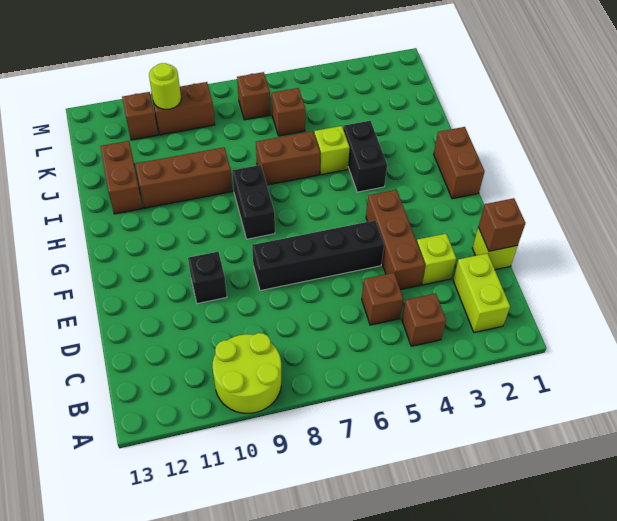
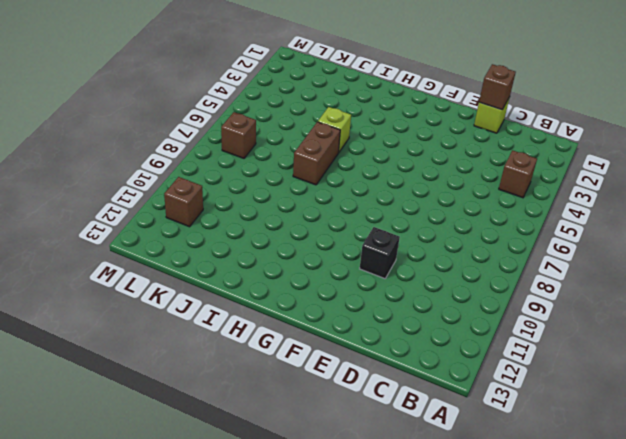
none -> lime 2x2 round brick [212,333,281,413]
none -> lime 1x2 brick [453,253,510,333]
none -> brown 1x1 brick [362,273,403,325]

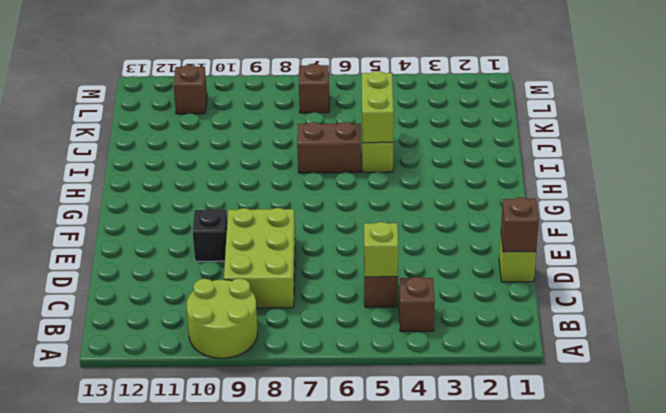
lime 1x1 brick [364,222,398,277] -> lime 1x1 brick moved to [417,234,456,285]
lime 2x3 brick [224,208,295,308] -> black 1x4 brick [252,220,384,291]
lime 1x2 brick [362,71,394,143] -> lime 1x2 brick moved to [453,253,510,333]
none -> brown 1x3 brick [366,190,425,290]
none -> brown 1x2 brick [434,127,485,199]
none -> black 1x2 brick [232,165,275,239]

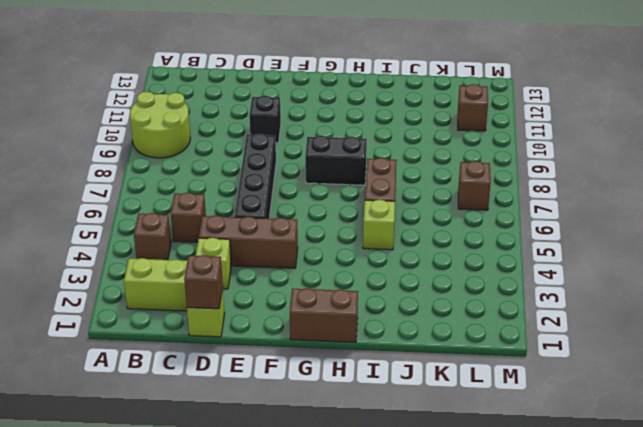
none -> black 1x2 brick [343,121,387,192]
none -> brown 1x3 brick [135,147,232,208]
none -> brown 1x2 brick [100,141,143,214]

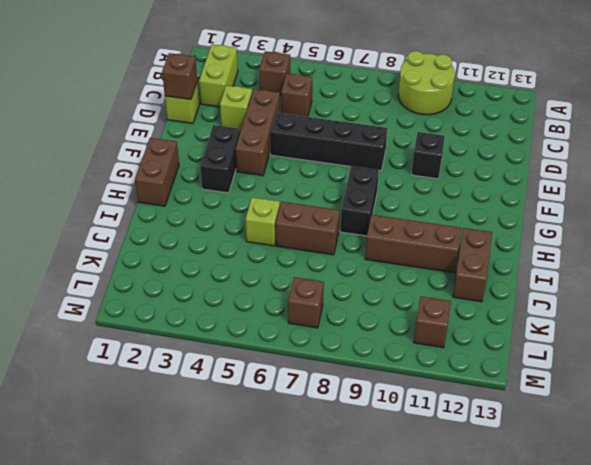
black 1x2 brick [200,125,240,193] -> black 1x2 brick moved to [343,121,387,192]
none -> brown 1x1 brick [272,88,305,136]
none -> brown 1x2 brick [151,82,215,135]
none -> lime 1x1 round brick [149,63,181,109]

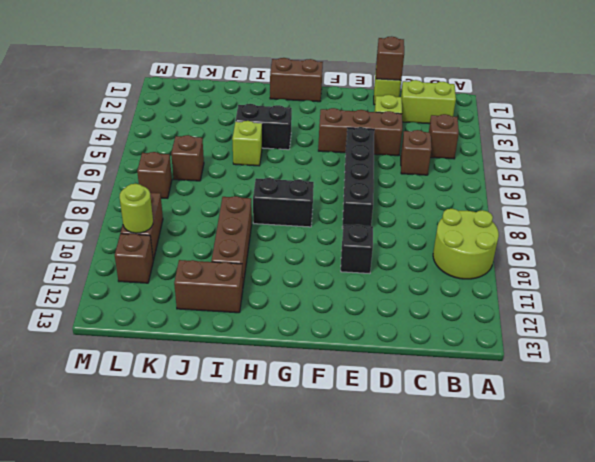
none -> brown 1x2 brick [256,131,320,185]

